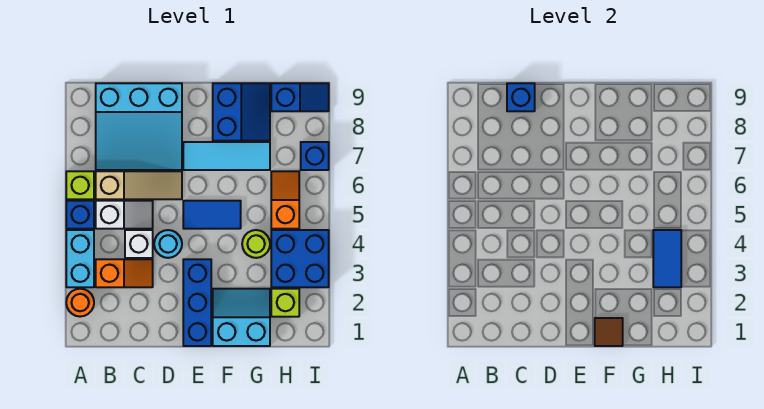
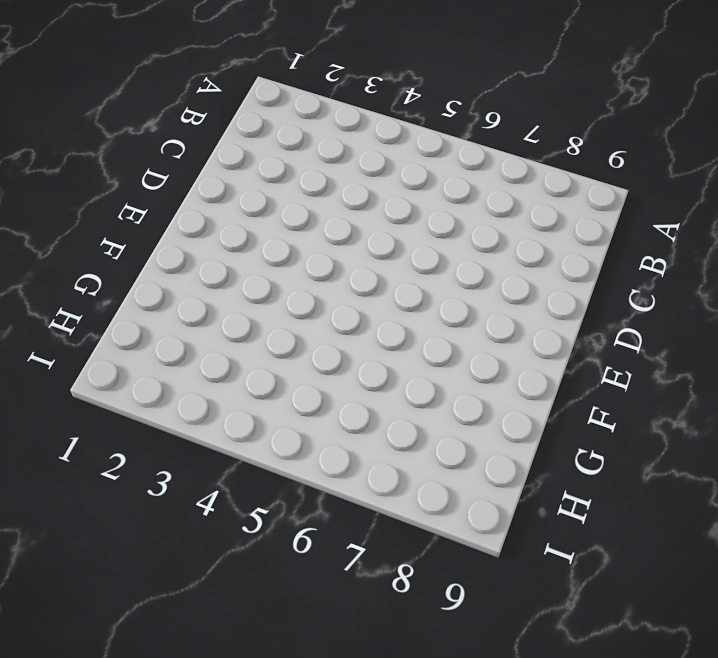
none -> orange 1x1 round brick [66,289,94,317]
none -> cyan 1x2 brick [66,230,94,287]
none -> blue 1x1 brick [66,201,94,229]

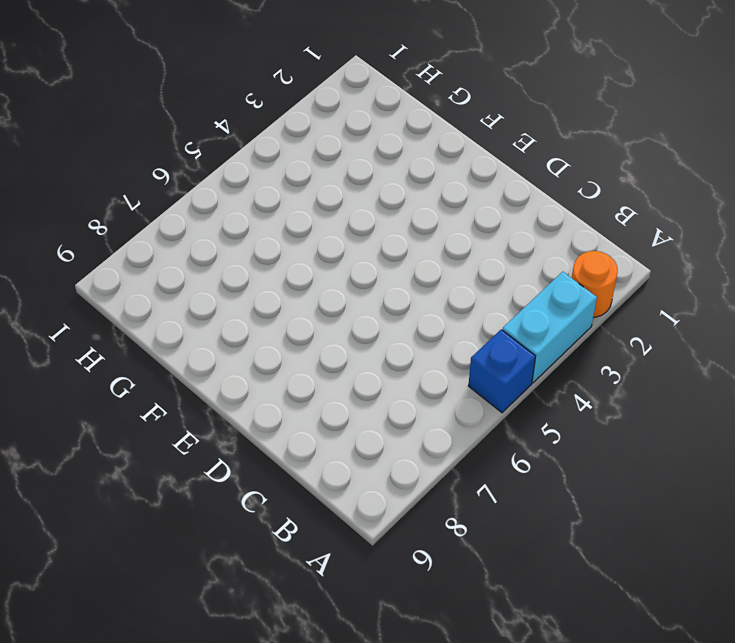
none -> lime 1x1 brick [66,171,94,199]
none -> orange 1x2 slope [96,259,153,287]
none -> white 1x2 slope [96,201,153,229]

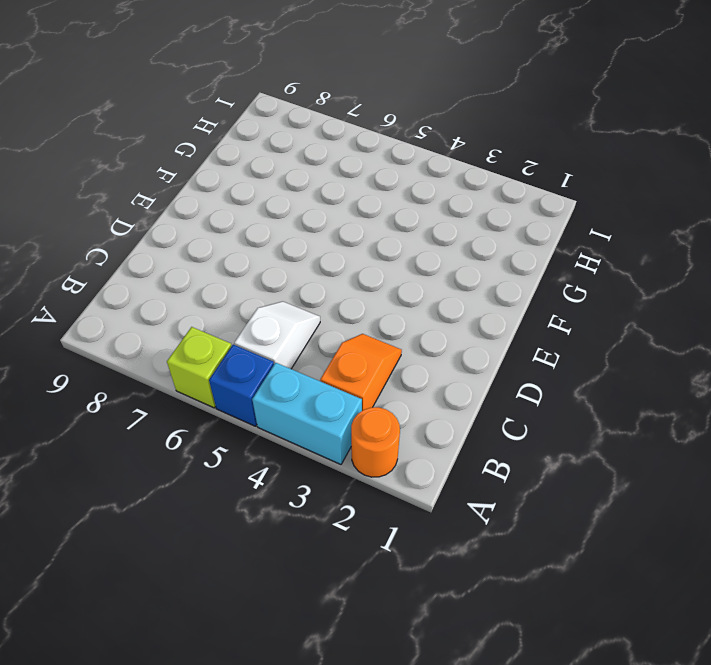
none -> tan 1x3 slope [96,171,182,199]
none -> cyan 3x3 slope [96,83,182,170]
none -> white 1x1 brick [125,230,153,258]

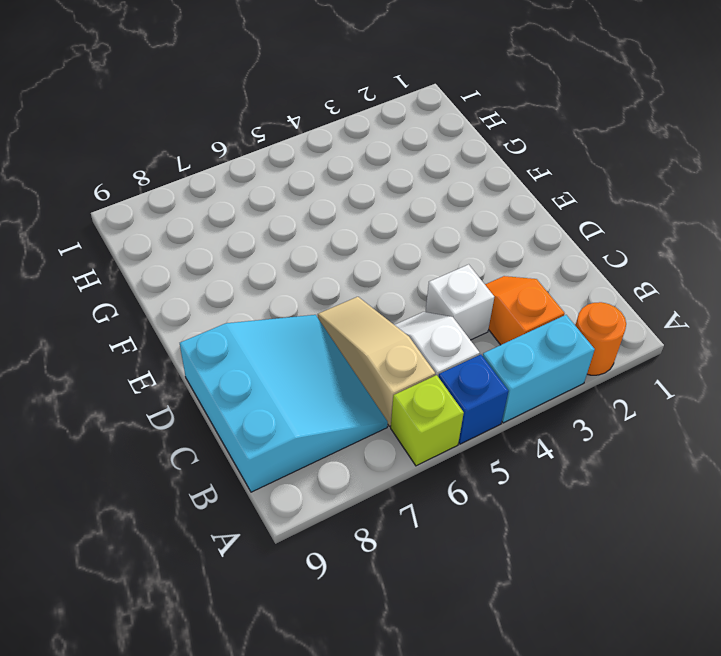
none -> cyan 1x1 round brick [154,230,182,258]
none -> blue 1x3 brick [183,259,211,346]
none -> blue 1x2 tile [183,201,241,229]

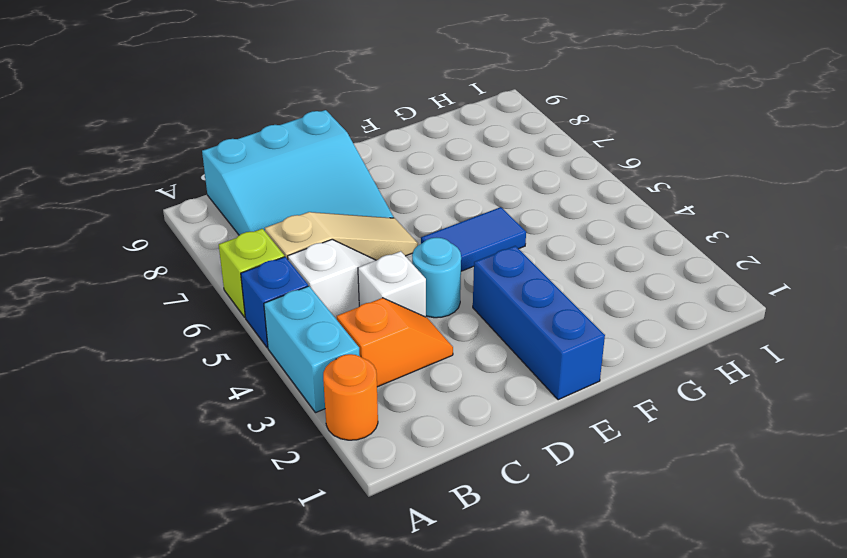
none -> cyan 1x3 tile [183,142,270,170]
none -> cyan 2x2 slope [213,289,270,346]
none -> blue 2x2 slope [213,83,270,141]

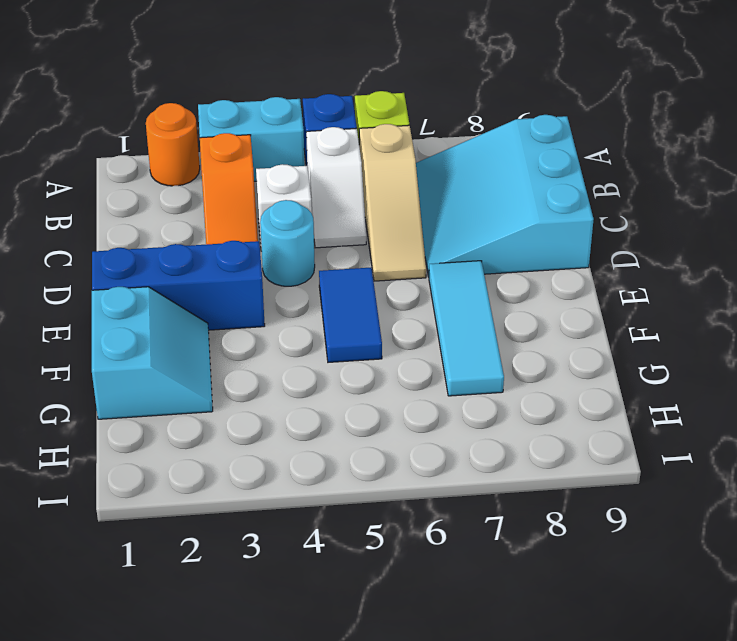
none -> blue 2x2 slope [213,83,270,141]
none -> lime 1x1 round brick [242,230,270,258]
none -> lime 1x1 brick [271,289,299,317]

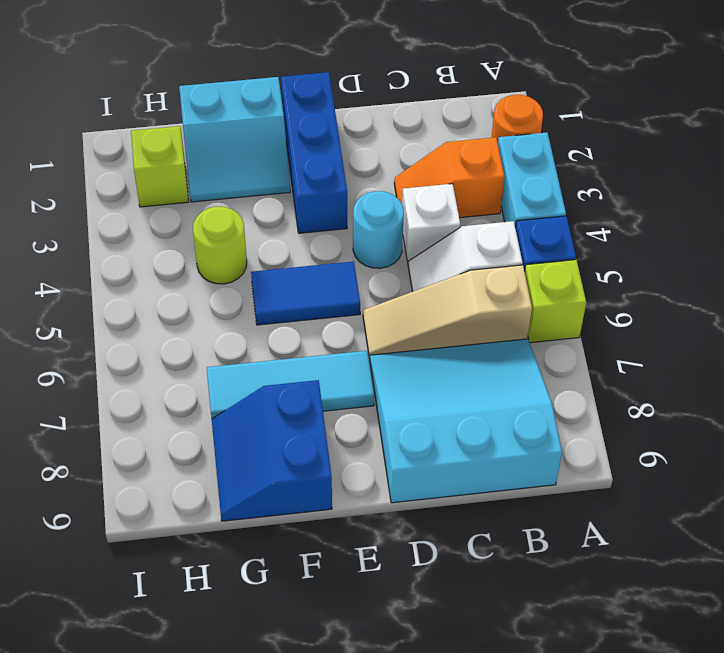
none -> blue 2x2 brick [271,230,329,287]
none -> orange 1x2 slope [271,171,299,229]
none -> blue 1x2 slope [271,83,329,111]

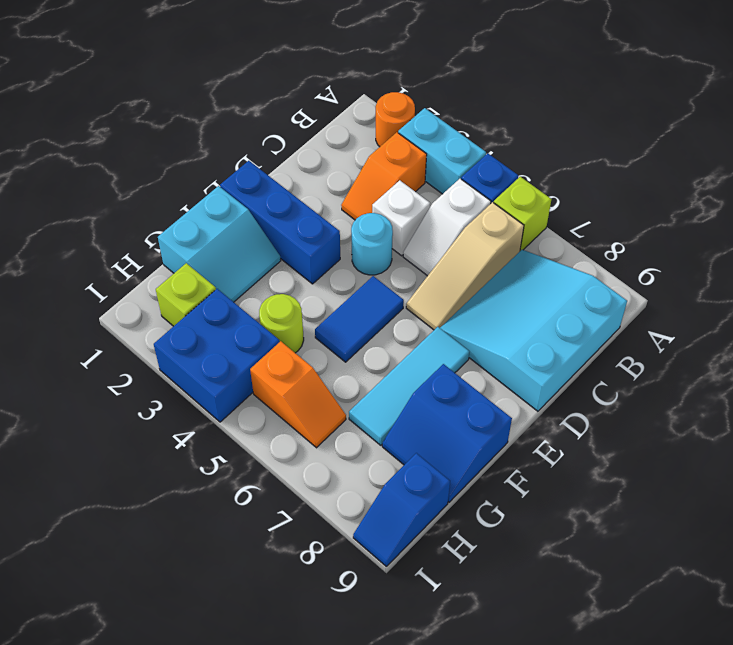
none -> blue 1x1 brick [301,142,329,170]
none -> blue 1x1 brick [507,83,535,111]
none -> brown 1x1 tile [595,318,623,346]

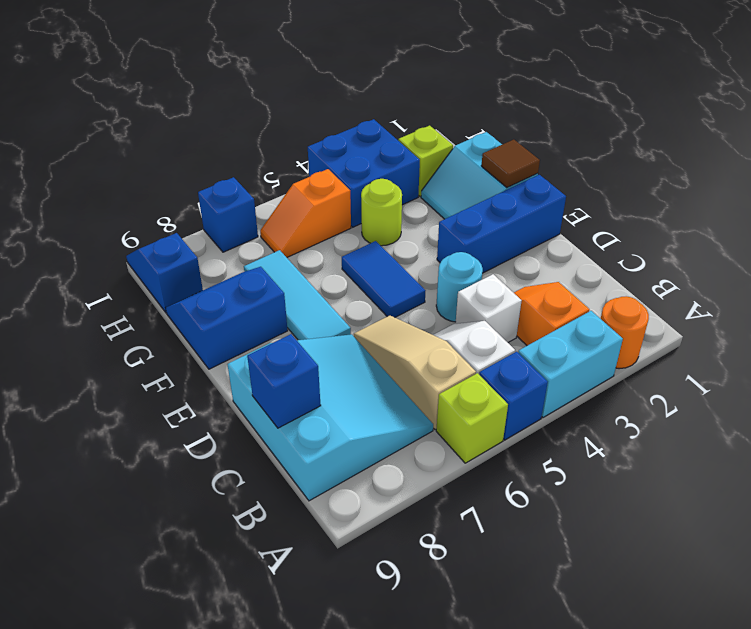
none -> blue 1x2 tile [653,230,681,287]

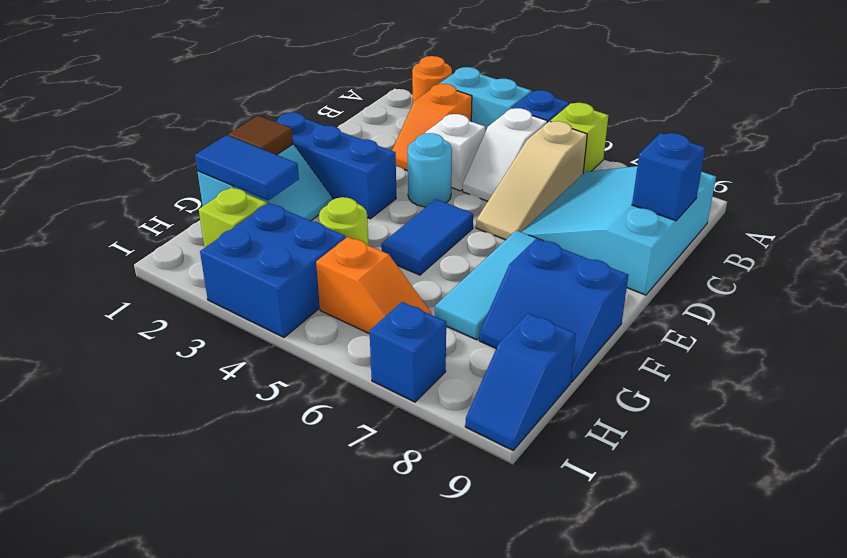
blue 1x2 tile [195,135,299,200] -> blue 1x2 tile moved to [653,230,681,287]

